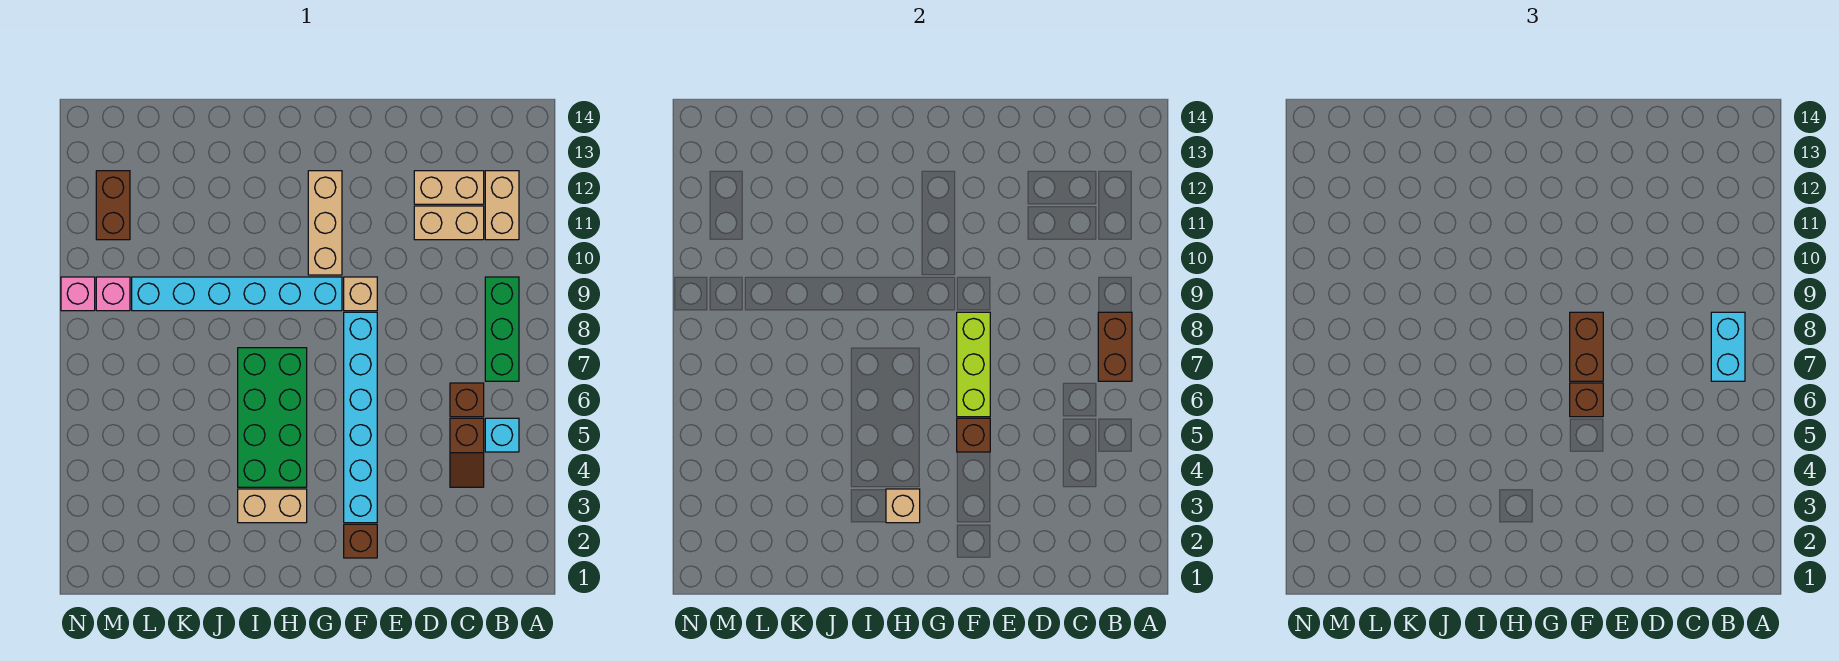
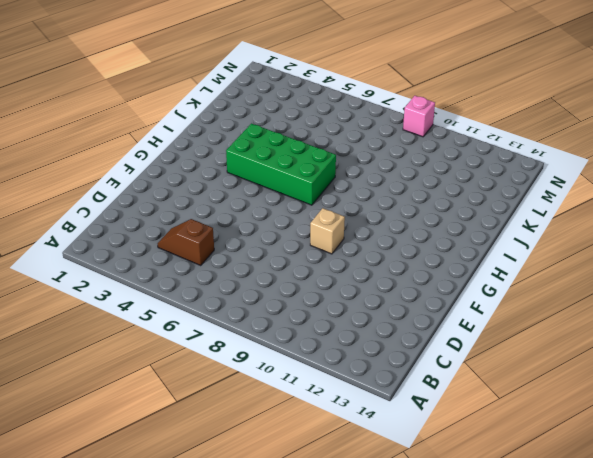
none -> cyan 1x1 brick [485,418,519,452]
none -> green 1x3 brick [485,277,519,381]
none -> tan 1x2 brick [485,171,519,240]

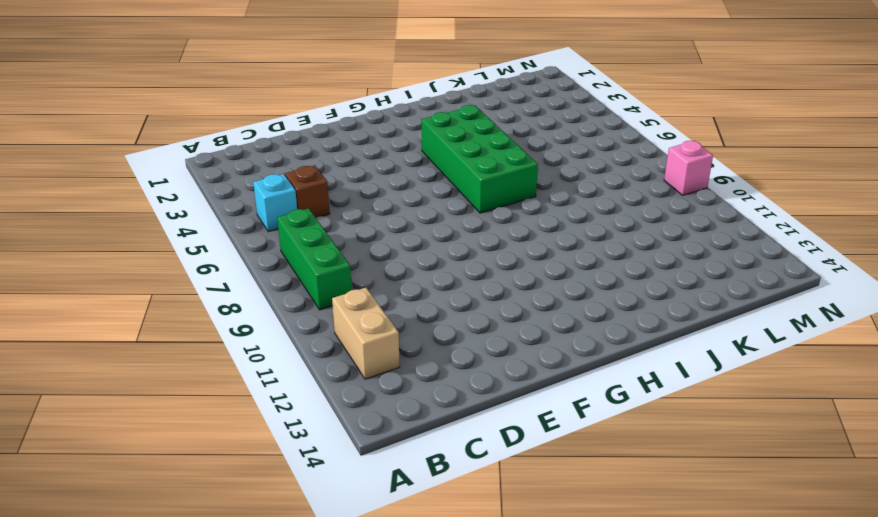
none -> brown 1x1 brick [450,383,484,417]
none -> tan 1x2 brick [414,206,484,240]
none -> tan 1x2 brick [414,171,484,204]

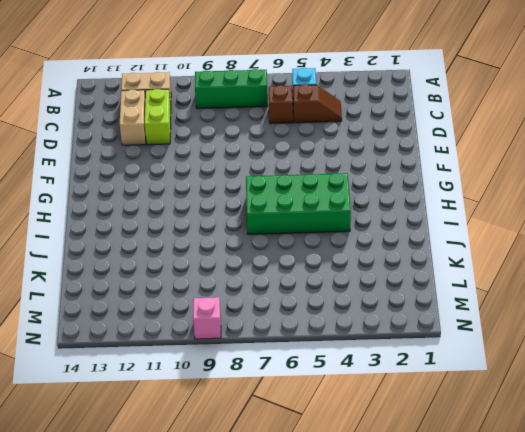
lime 1x2 brick [145,89,171,145] -> tan 1x2 brick [414,206,484,240]
none -> brown 1x1 brick [344,524,377,558]
none -> cyan 1x6 brick [344,312,377,523]
none -> tan 1x1 brick [344,277,377,311]

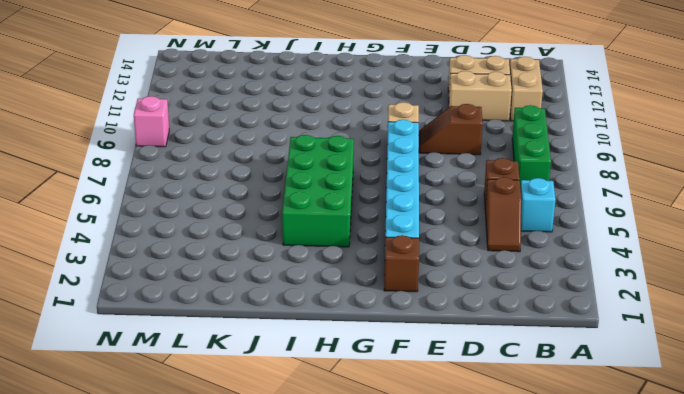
brown 1x2 slope [419,104,483,155] -> none
none -> cyan 1x6 brick [132,277,342,311]
none -> tan 1x3 brick [308,171,342,275]
none -> tan 1x2 brick [238,489,307,523]

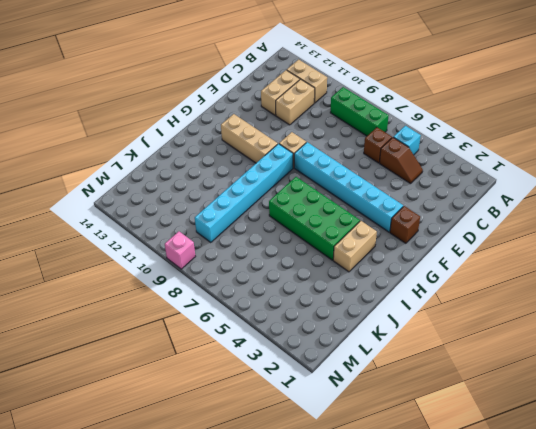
none -> pink 1x1 brick [96,277,130,311]
none -> brown 1x2 brick [96,171,130,240]
none -> brown 1x2 brick [1098,312,1132,381]

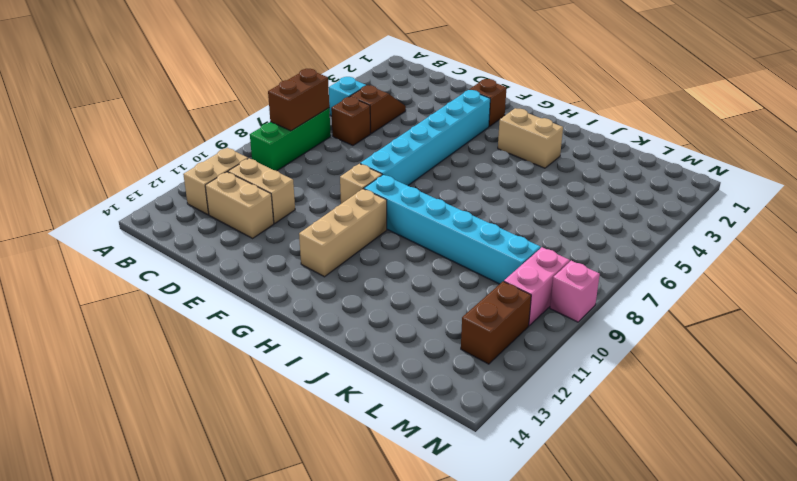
pink 1x2 brick [504,247,570,326] -> pink 1x1 brick [96,277,130,311]
none -> green 2x4 brick [238,348,307,487]
none -> brown 1x1 brick [957,418,990,452]
none -> lime 1x3 brick [957,312,990,417]

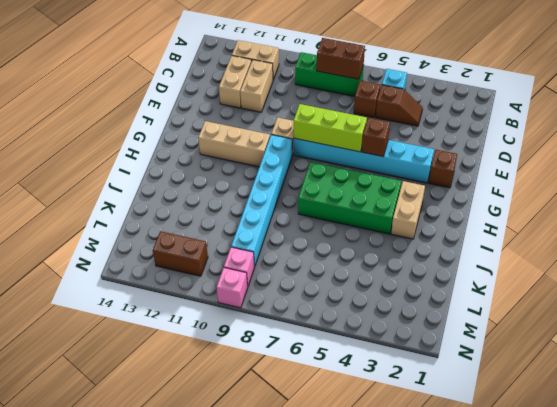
none -> tan 1x1 brick [886,489,920,523]
none -> cyan 1x2 brick [1711,312,1745,381]
none -> brown 1x1 brick [1570,383,1603,417]

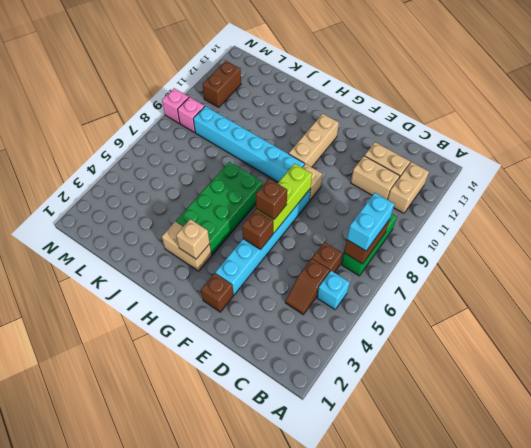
none -> brown 1x2 brick [1570,312,1603,381]

